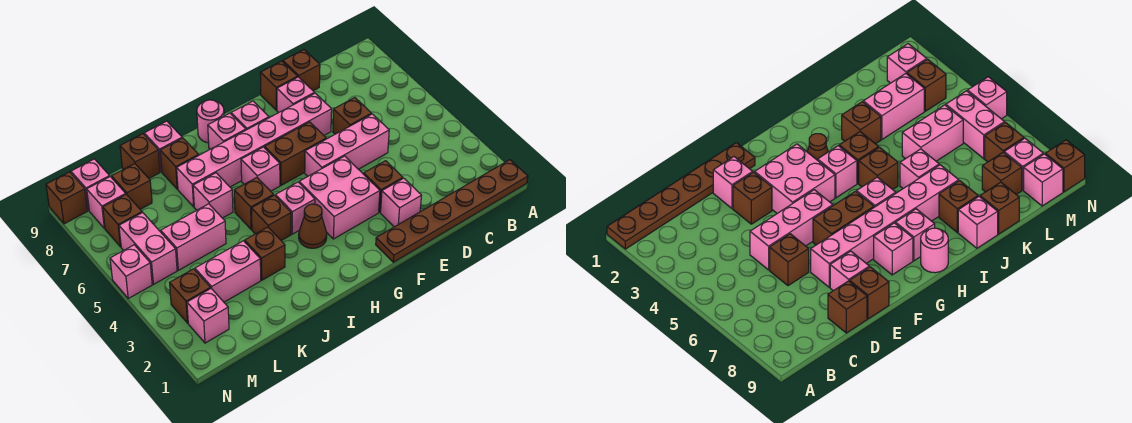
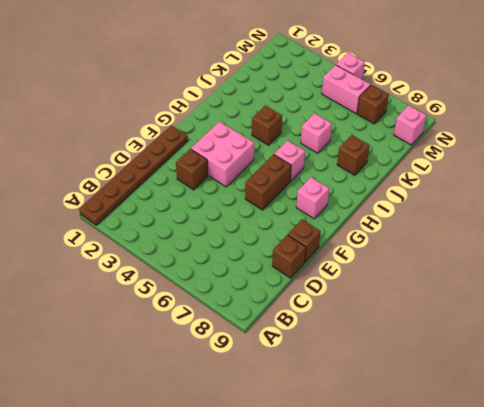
none -> pink 1x3 brick [305,114,389,176]
none -> brown 1x1 brick [333,98,371,134]
none -> pink 1x1 brick [381,178,422,227]
none -> pink 1x6 brick [177,93,332,207]

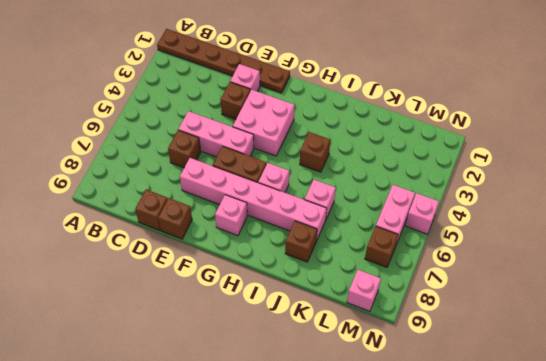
none -> pink 1x1 brick [277,77,314,113]
none -> brown 1x1 cone [299,204,327,248]
none -> pink 1x1 brick [276,182,315,234]
none -> pink 1x1 brick [208,113,246,149]

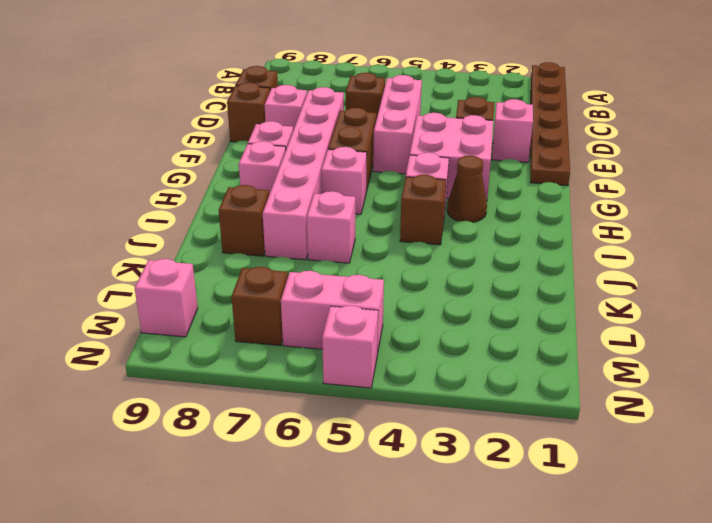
none -> pink 1x1 round brick [197,100,224,143]
none -> brown 1x1 brick [234,178,274,229]
none -> brown 1x1 brick [245,227,285,280]
none -> pink 1x1 brick [144,121,182,172]

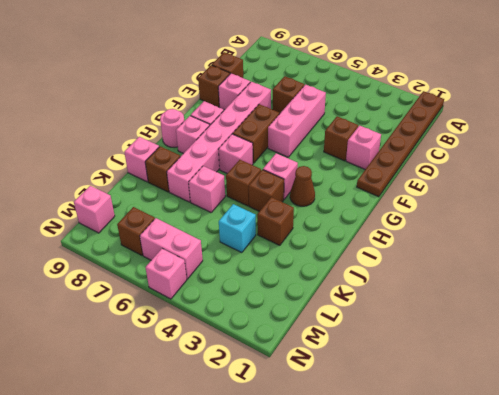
cyan 1x1 brick [219,204,256,253] -> none
none -> pink 2x2 brick [299,156,380,239]
none -> pink 1x2 brick [195,241,261,302]
none -> pink 1x2 brick [161,204,226,270]
none -> brown 1x1 brick [120,134,160,178]

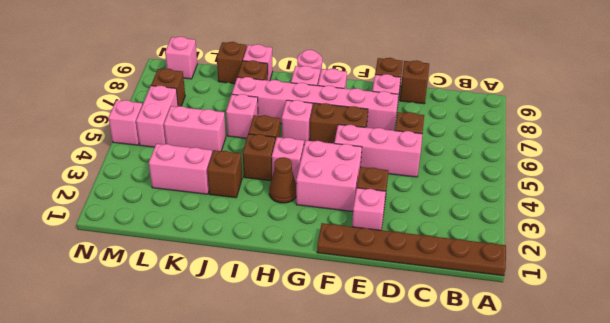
none -> brown 1x1 brick [112,164,152,209]
none -> pink 1x1 brick [187,289,229,343]
none -> brown 1x1 brick [170,269,210,323]
none -> pink 1x1 brick [87,177,126,229]

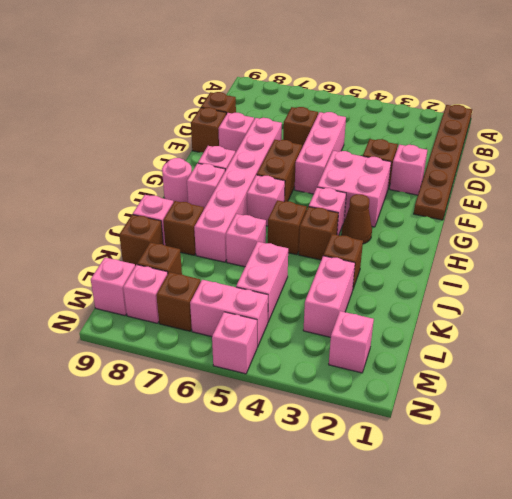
none -> brown 1x1 brick [170,269,210,323]
none -> brown 1x1 brick [46,172,87,224]

